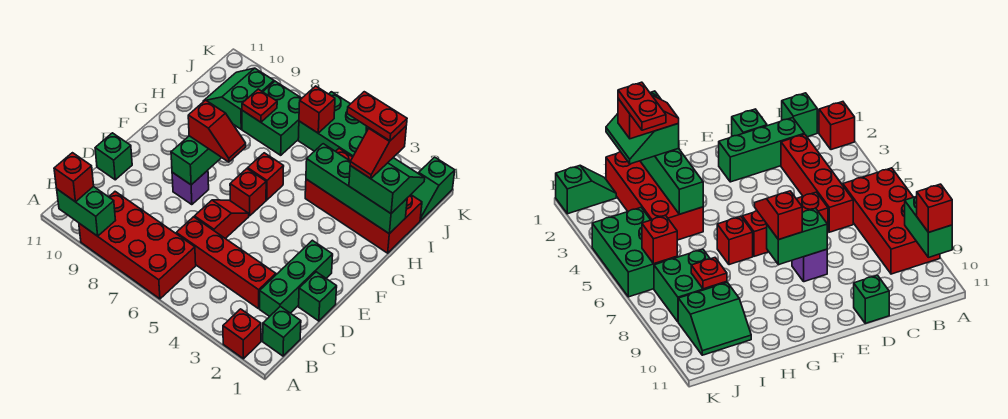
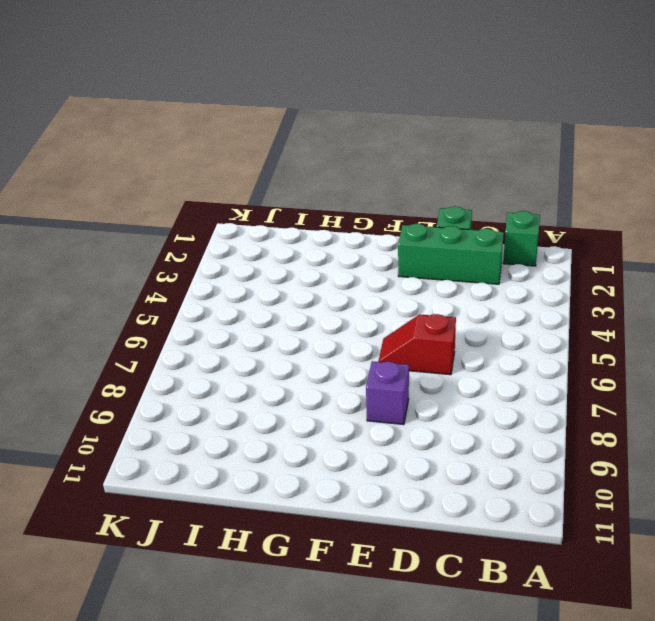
none -> red 1x1 brick [223,309,261,359]
none -> red 2x4 brick [79,192,196,299]
none -> red 1x4 brick [176,217,276,309]

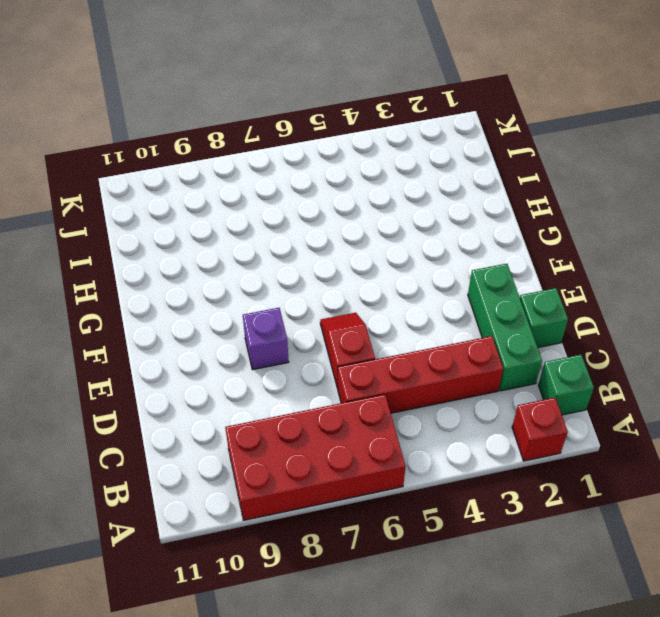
none -> green 1x1 brick [95,133,132,180]
none -> red 1x1 brick [230,169,266,216]
none -> red 1x1 brick [248,153,284,200]

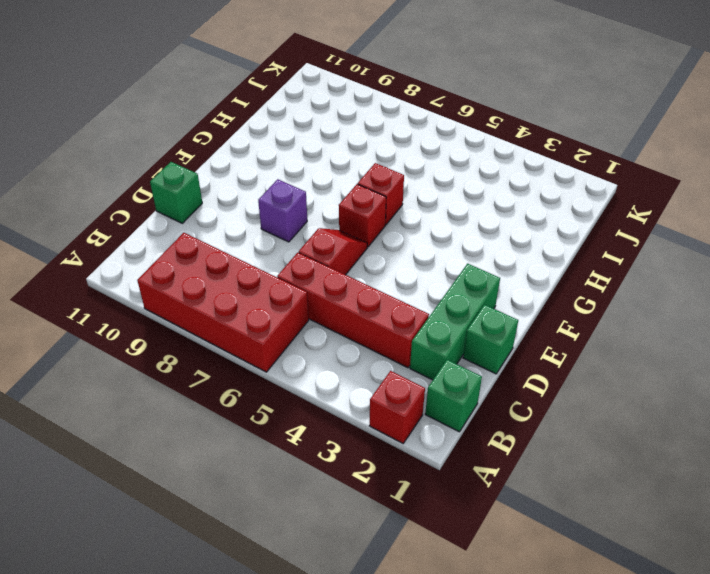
none -> red 2x4 brick [305,148,422,253]
none -> green 2x2 brick [242,81,302,155]
none -> green 2x2 slope [203,68,274,129]

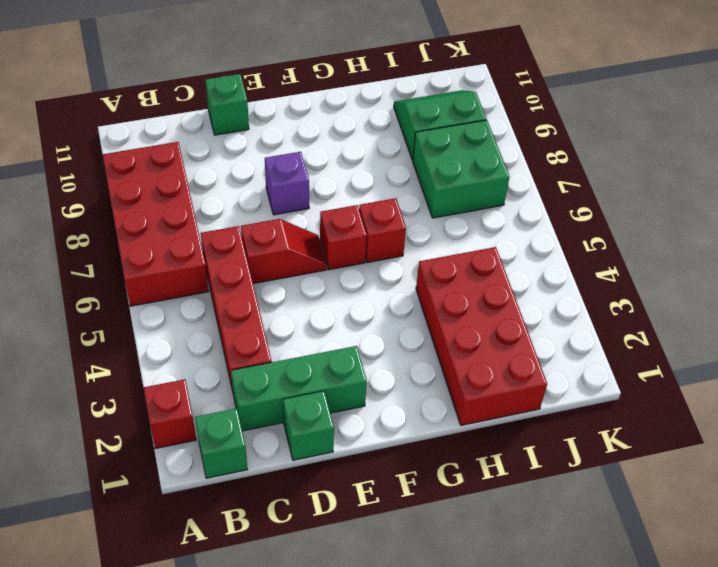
none -> green 1x2 slope [411,157,455,221]
none -> green 2x3 brick [298,92,369,157]
none -> green 1x2 brick [57,186,116,236]

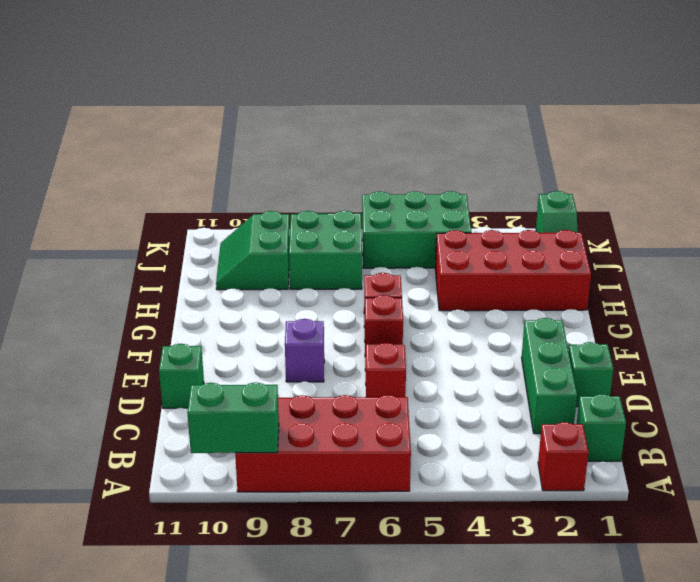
none -> red 1x4 brick [176,217,276,309]
none -> green 1x2 brick [171,136,221,185]
none -> green 1x4 brick [306,144,407,234]

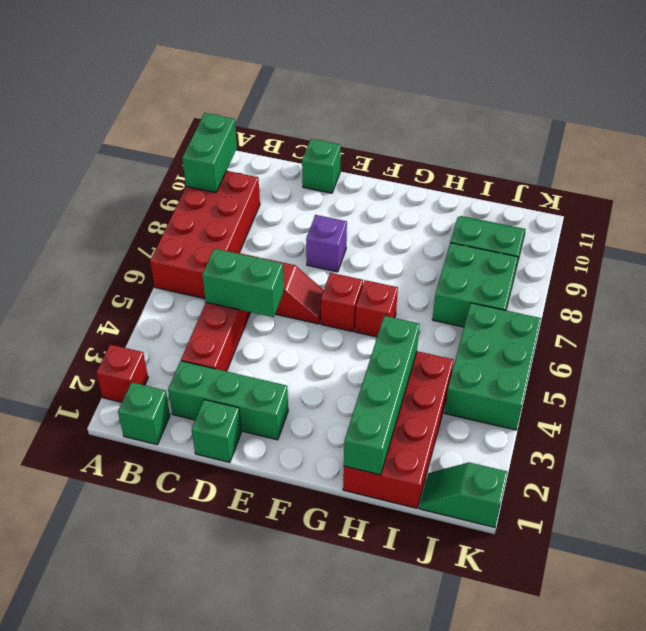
green 1x2 brick [202,249,284,317] -> green 1x2 brick moved to [171,136,221,185]
none -> red 1x1 plate [242,89,277,122]
none -> red 1x1 brick [299,86,335,133]
none -> red 1x1 brick [54,153,94,202]

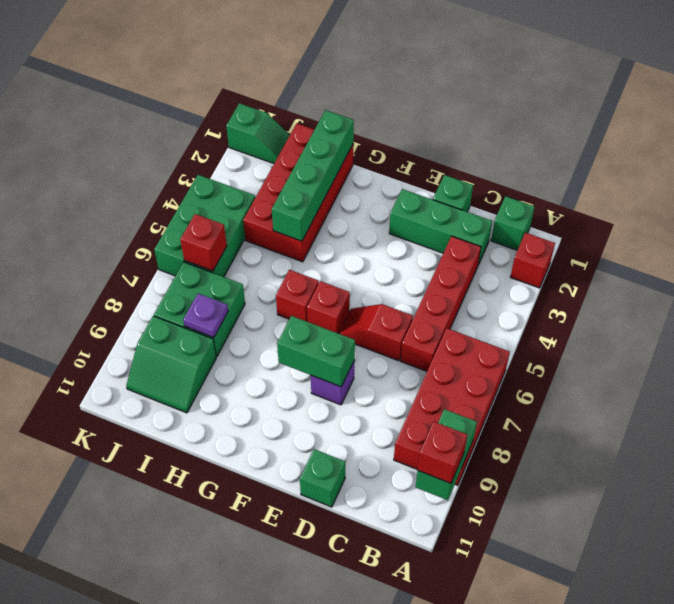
purple 1x1 plate [183,294,228,338] -> red 1x1 plate [242,89,277,122]
none -> red 1x2 slope [188,100,246,162]
none -> green 2x2 slope [349,158,425,213]
none -> red 1x2 slope [350,126,406,179]

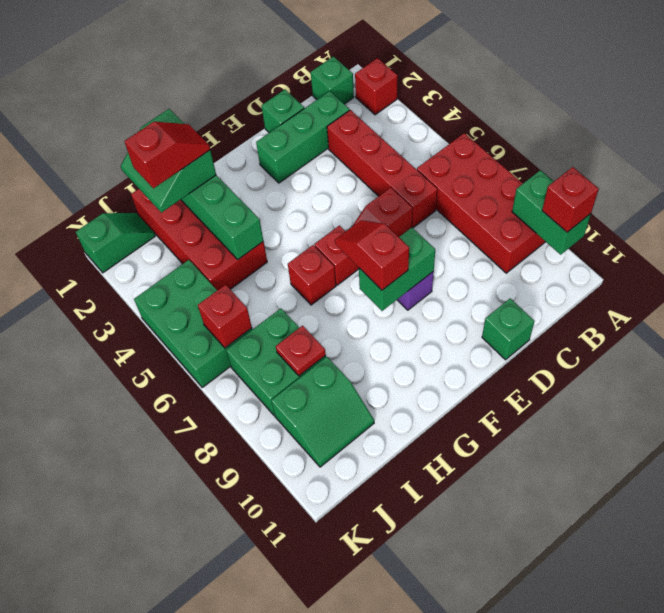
none -> red 1x2 plate [347,92,407,141]

